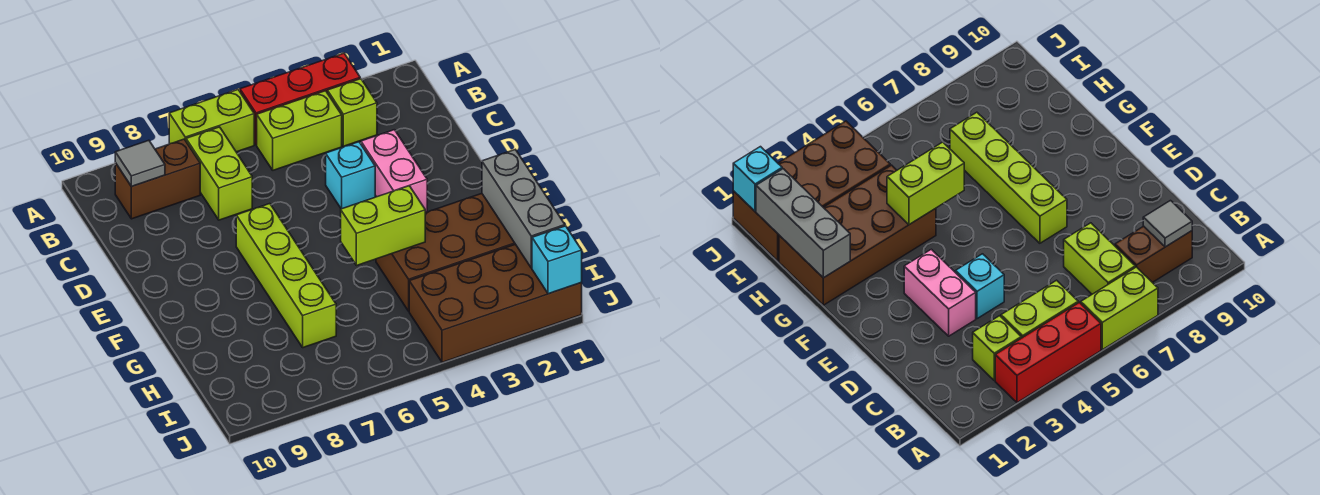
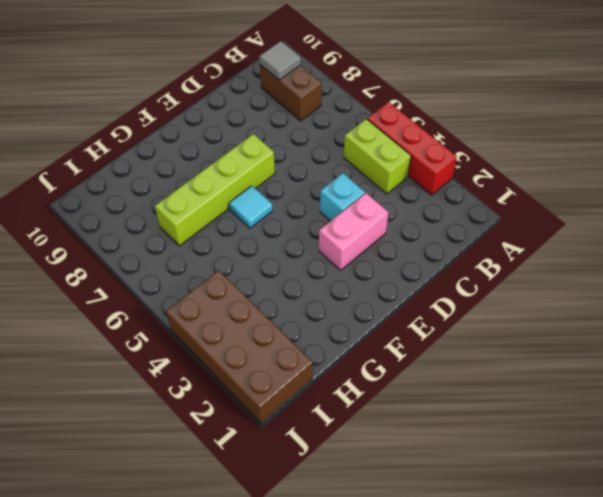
cyan 1x1 tile [229,186,273,228] -> none
none -> lime 1x2 brick [169,90,254,152]
none -> lime 1x1 brick [327,79,377,146]
none -> lime 1x2 brick [186,127,252,220]

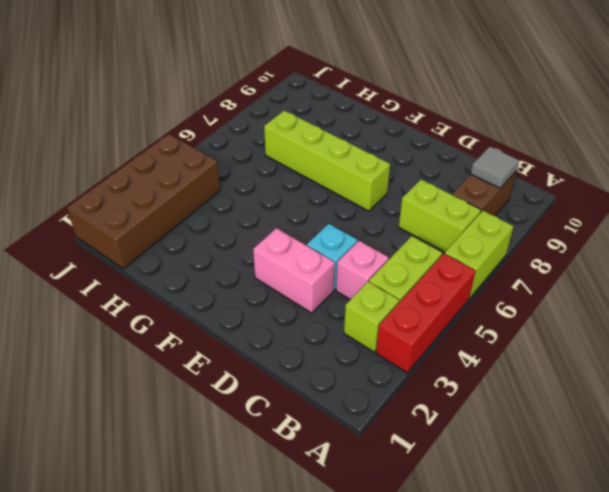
pink 1x1 brick [336,241,389,300] -> none
none -> brown 2x4 brick [376,193,515,311]
none -> grey 1x3 brick [482,150,565,268]
none -> lime 1x2 brick [341,186,425,266]

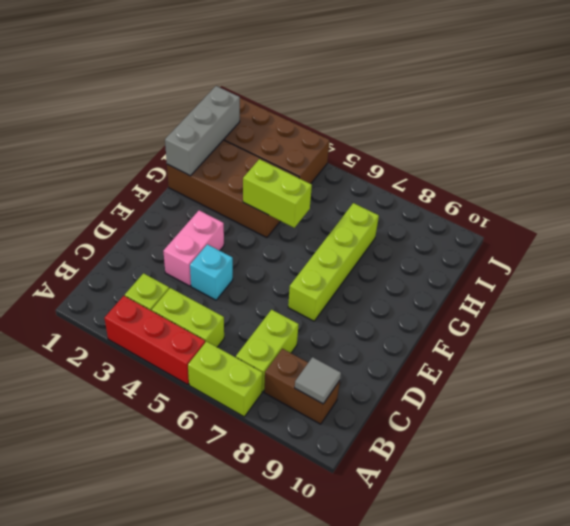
none -> cyan 1x1 brick [532,226,582,294]

